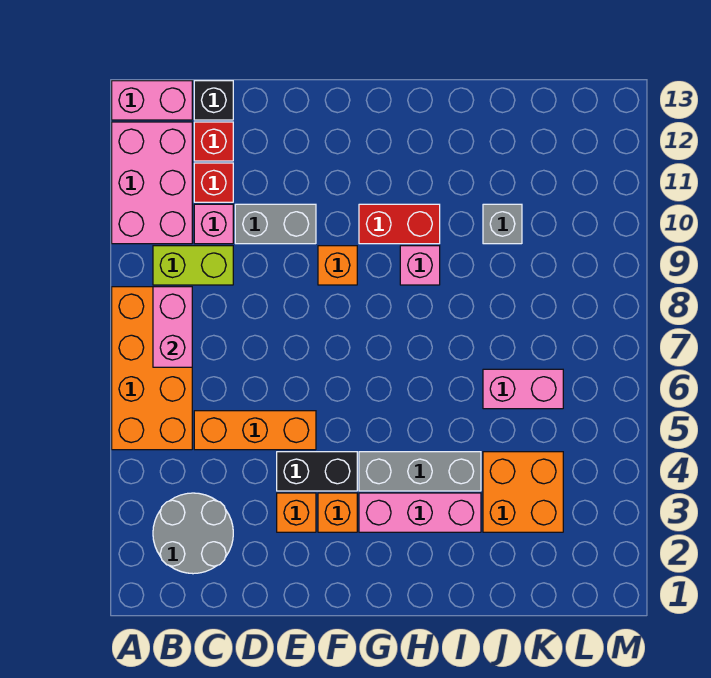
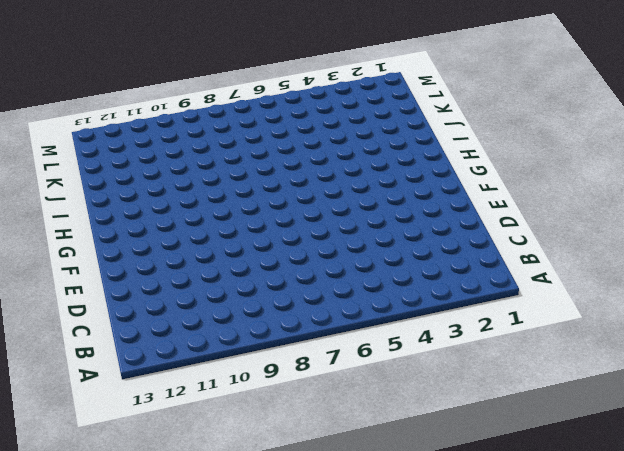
none -> orange 2x4 brick [112,287,192,450]
none -> pink 2x3 brick [112,122,192,244]
none -> pink 1x2 brick [112,81,192,120]

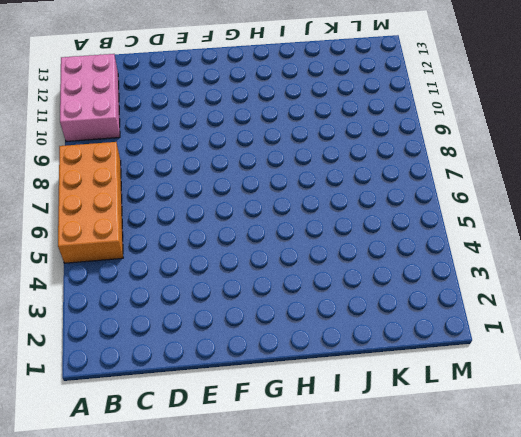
none -> pink 1x2 brick [112,81,192,120]
none -> grey 2x2 round brick [153,493,233,574]
none -> lime 1x2 brick [153,246,233,285]

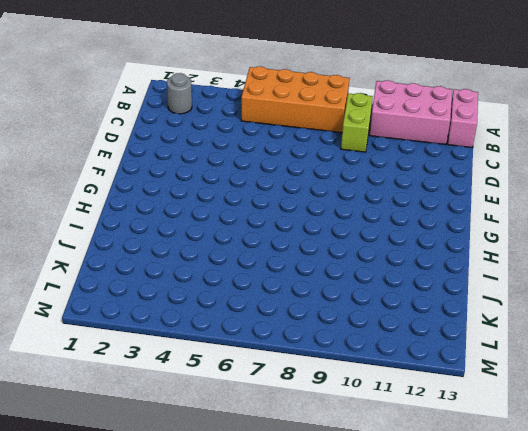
grey 1x1 round brick [167,73,192,114] -> grey 2x2 round brick [153,493,233,574]
none -> orange 1x3 brick [194,411,316,450]
none -> pink 1x1 brick [194,204,233,244]
none -> red 1x1 brick [194,163,233,202]

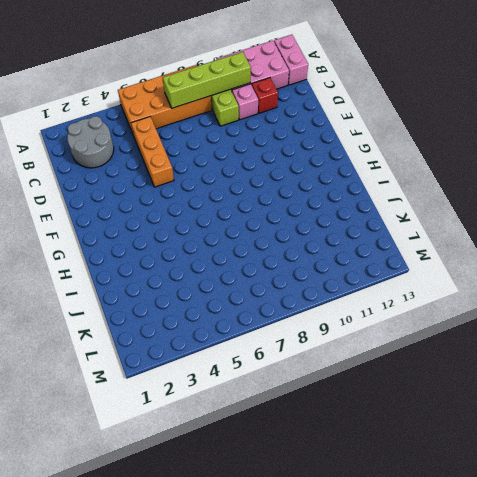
lime 1x4 brick [163,52,251,108] -> pink 1x2 brick [153,287,192,367]
none -> red 1x1 brick [194,122,233,161]
none -> black 1x1 brick [194,81,233,120]
none -> grey 1x2 brick [235,204,316,244]

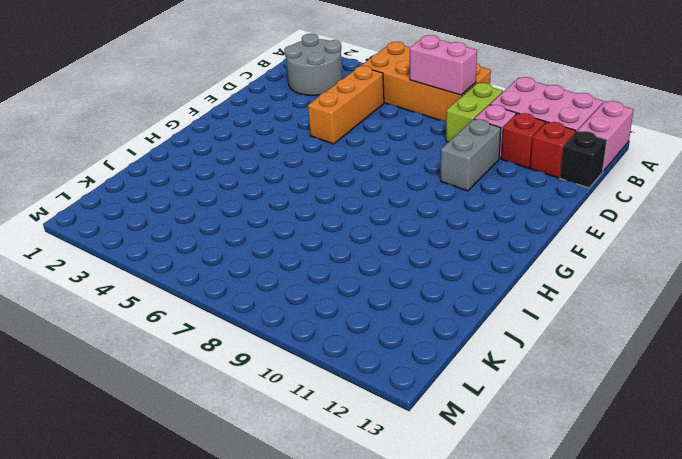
none -> orange 1x1 brick [277,493,316,532]
none -> black 1x2 brick [277,452,357,491]
none -> orange 1x1 brick [318,493,357,532]

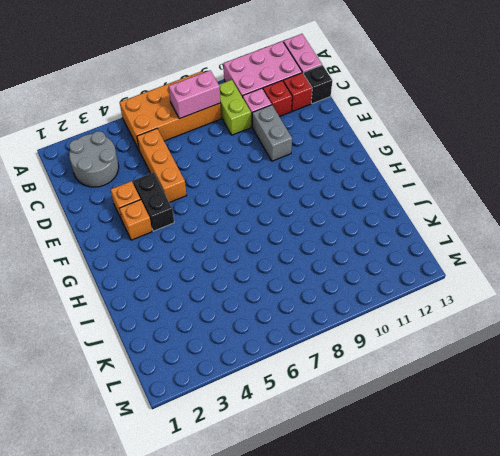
none -> orange 1x1 brick [318,246,357,285]
none -> pink 1x3 brick [359,493,481,532]
none -> grey 1x3 brick [359,452,481,491]

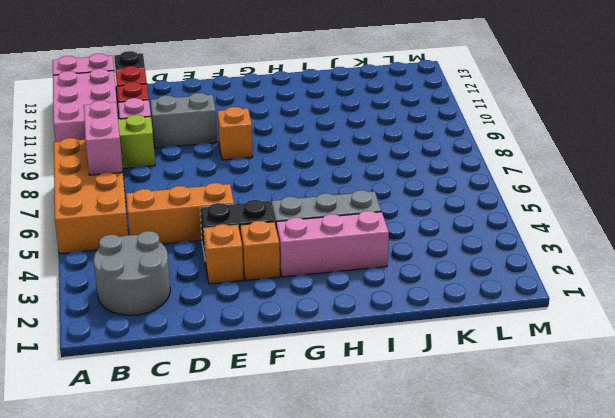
none -> red 1x2 brick [359,204,440,244]
none -> pink 1x1 brick [400,246,440,285]
none -> orange 2x2 brick [483,452,563,532]

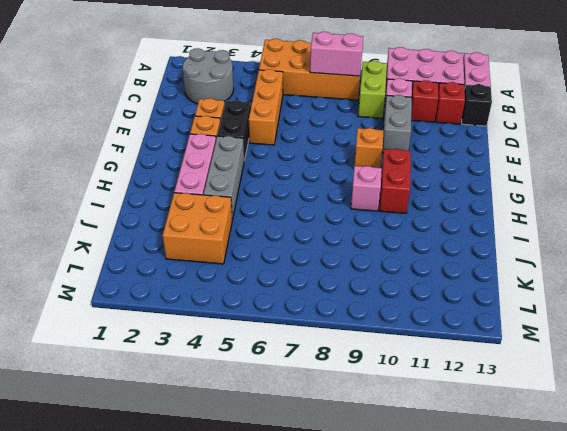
none -> pink 1x2 brick [483,369,563,409]
none -> grey 1x1 brick [483,204,522,244]

